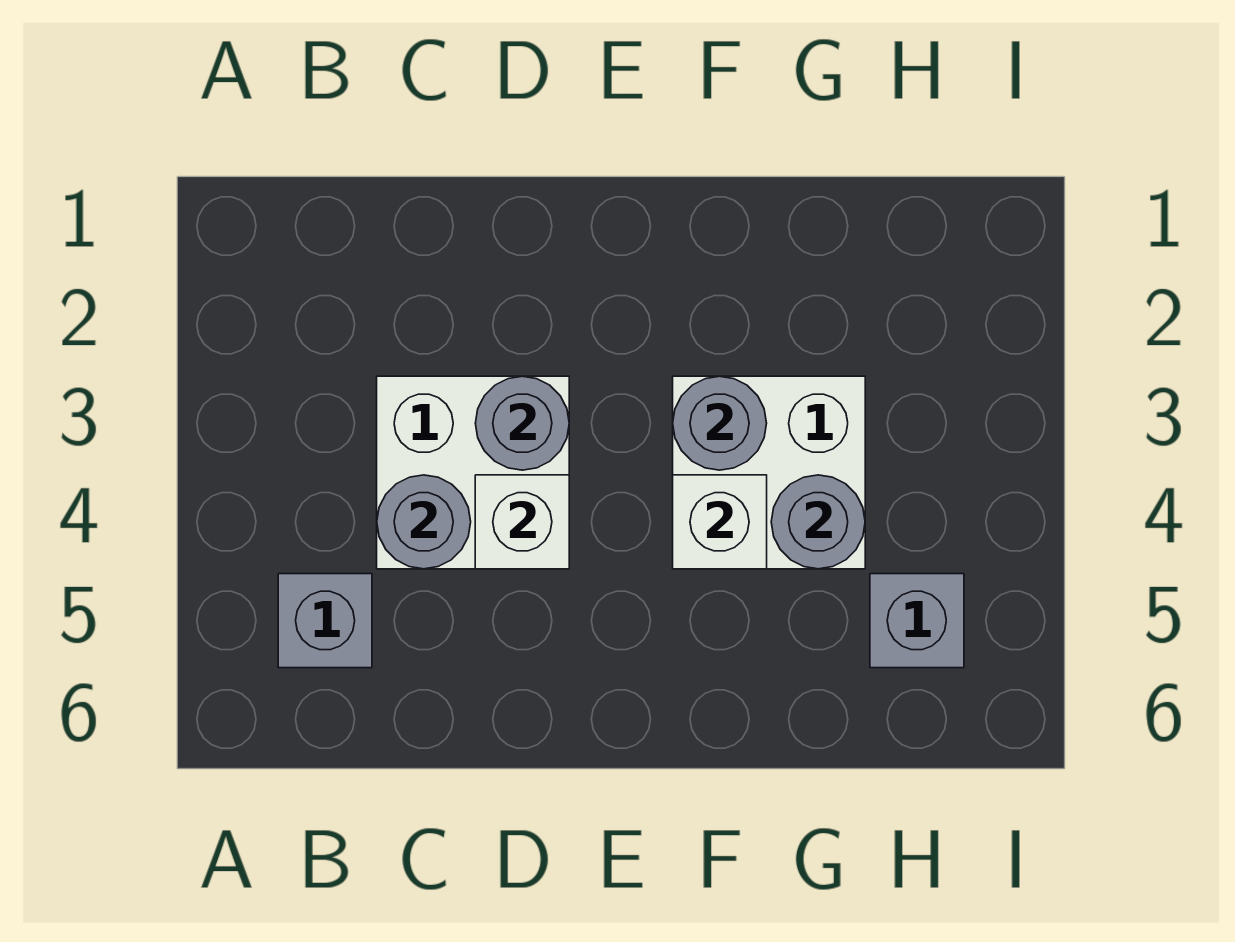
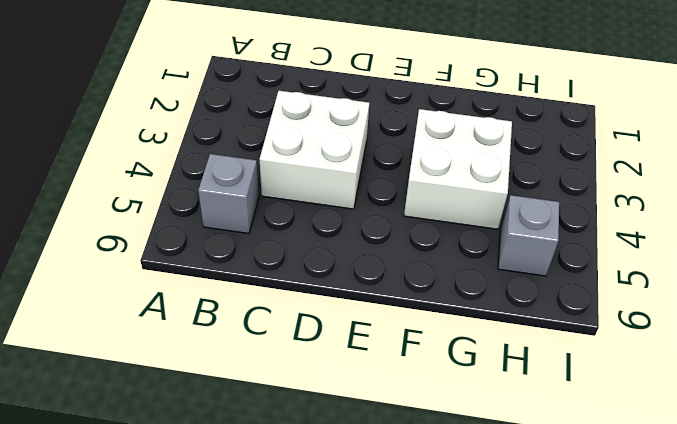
none -> grey 1x1 round brick [377,475,471,569]
none -> grey 1x1 round brick [475,376,569,470]

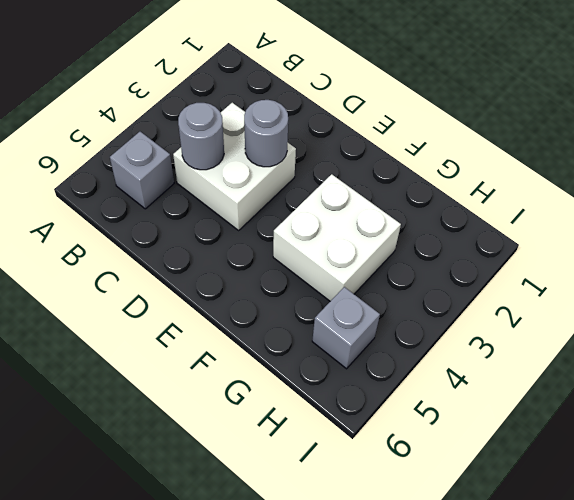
none -> white 1x1 brick [475,475,569,569]
none -> grey 1x1 round brick [673,376,767,470]

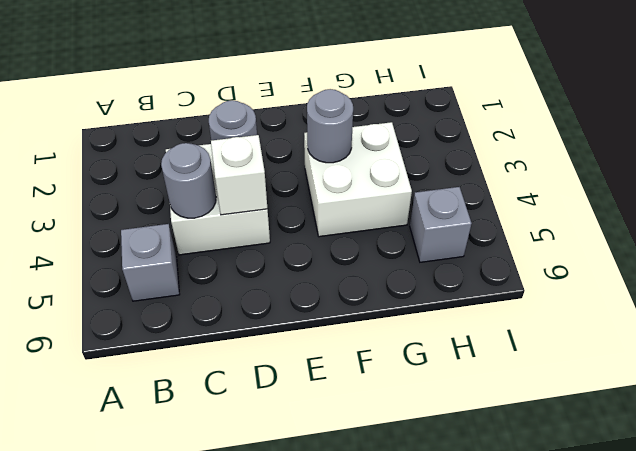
none -> white 1x1 brick [673,475,767,569]
none -> grey 1x1 round brick [771,475,865,569]

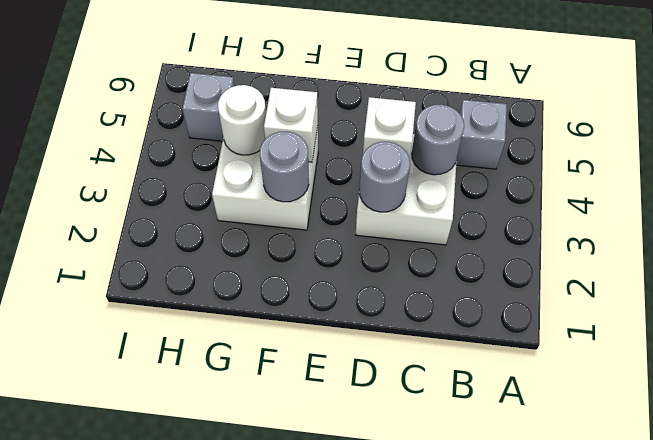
white 1x1 round brick [218,85,266,155] -> grey 1x1 round brick [771,475,865,569]

